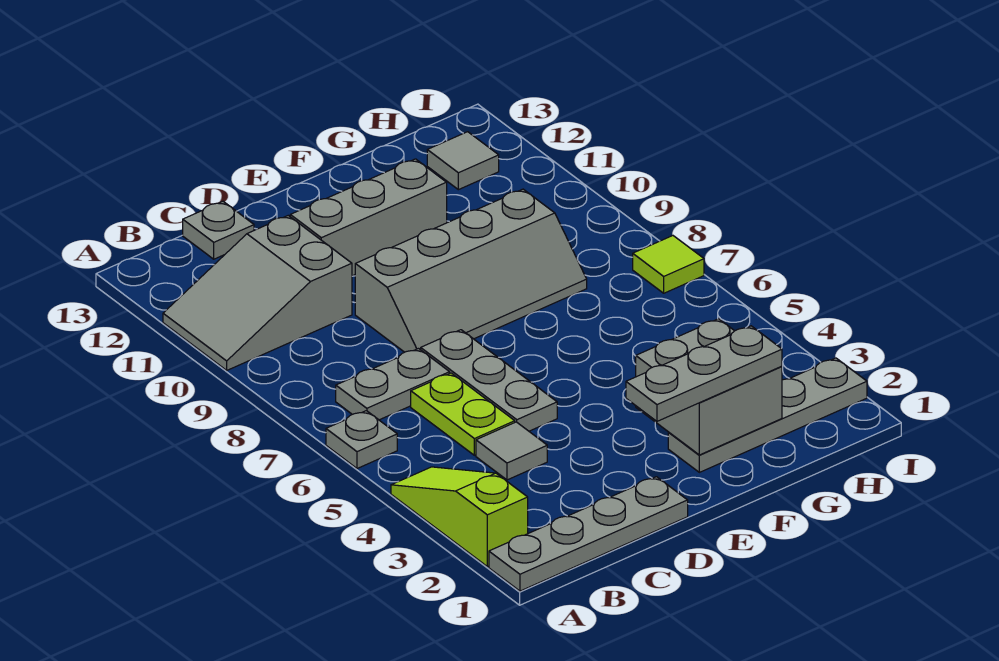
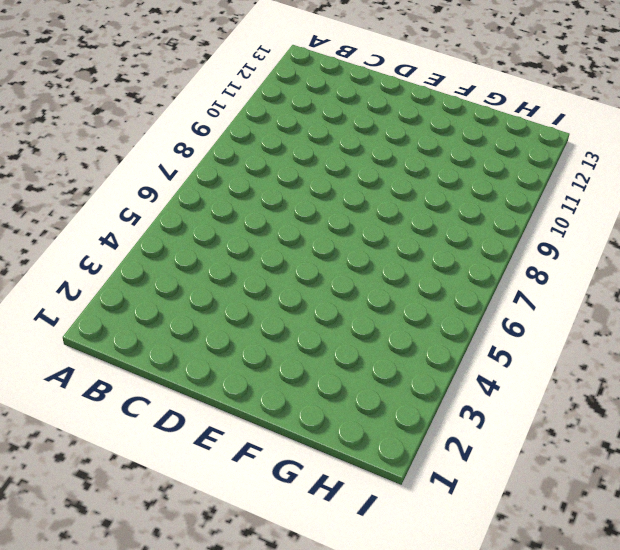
none -> grey 1x4 plate [489,477,688,591]
none -> lime 1x3 slope [391,467,528,567]
none -> grey 1x1 plate [326,411,397,469]

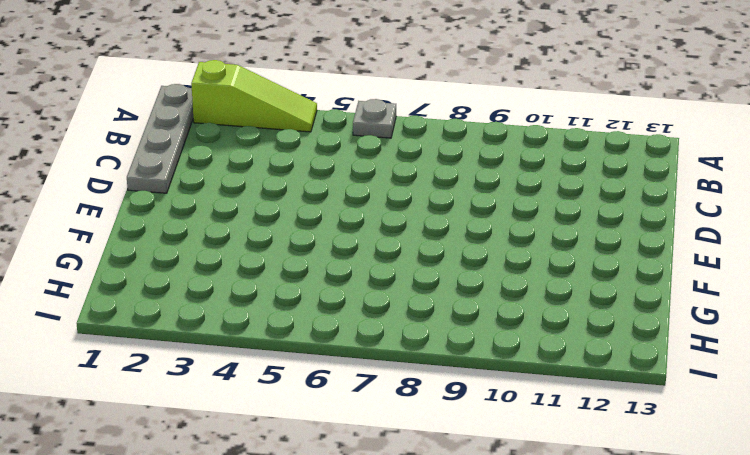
none -> grey 2x3 slope [163,216,352,370]
none -> grey 1x2 plate [336,349,450,420]
none -> grey 1x1 tile [476,422,547,480]

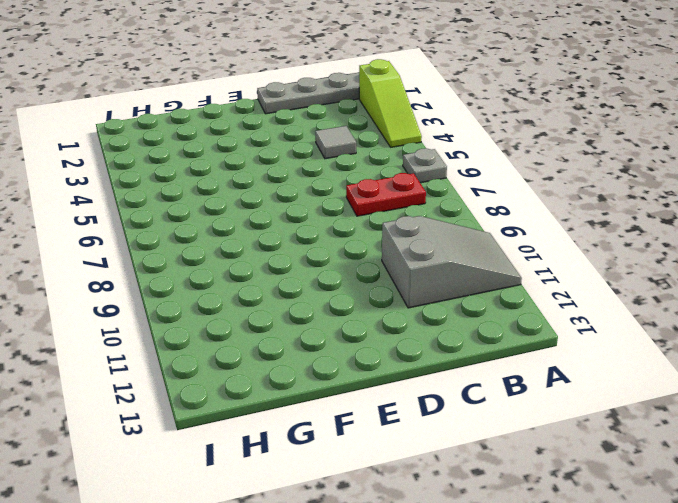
red 1x2 plate [346,173,426,216] -> grey 1x2 plate [336,349,450,420]
none -> lime 1x2 plate [411,373,515,455]
none -> grey 1x1 plate [183,202,254,259]
none -> grey 1x3 plate [421,330,557,431]

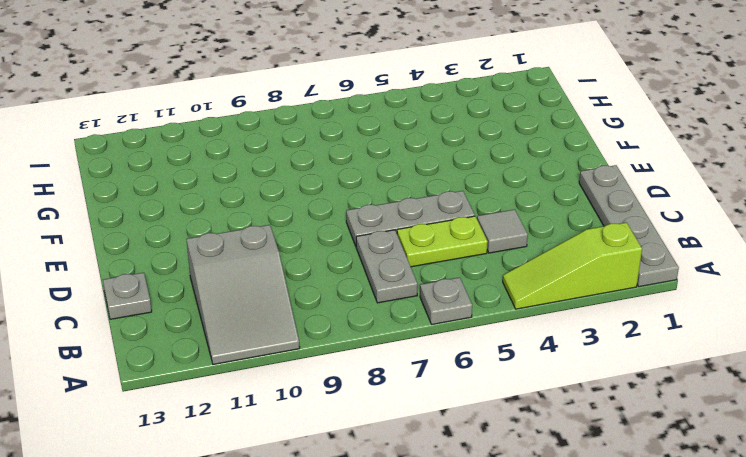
none -> grey 2x4 slope [355,189,587,352]
none -> grey 1x3 brick [290,159,447,276]
none -> grey 1x4 plate [668,358,867,472]

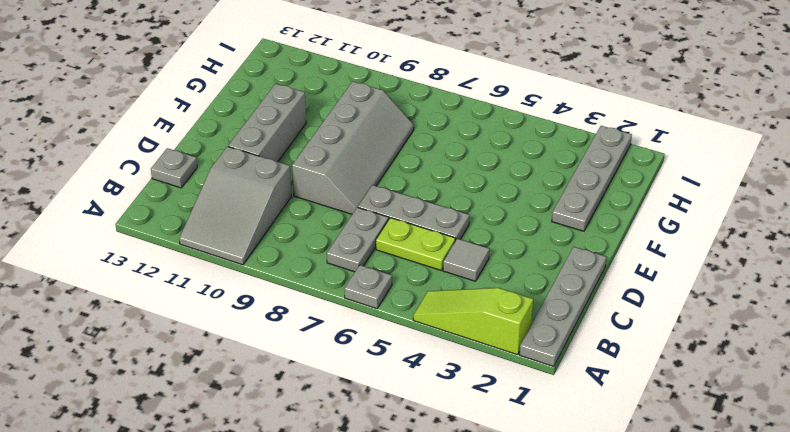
none -> grey 1x1 tile [427,132,499,190]
none -> lime 1x1 tile [633,236,704,293]
none -> grey 2x2 brick [636,319,782,455]

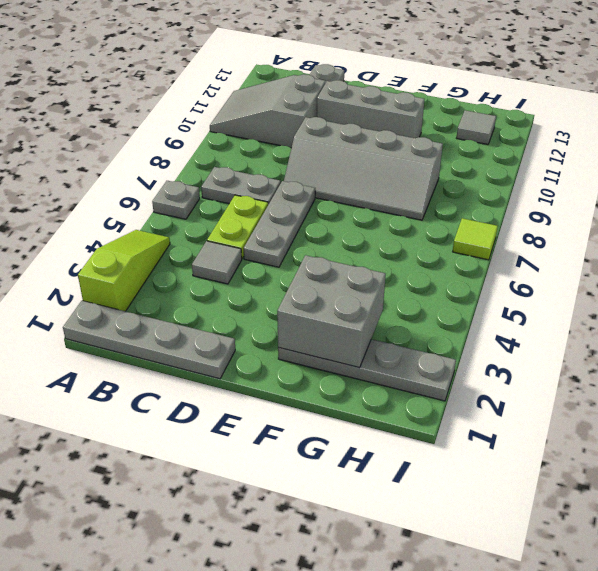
none -> grey 1x3 plate [626,326,782,421]

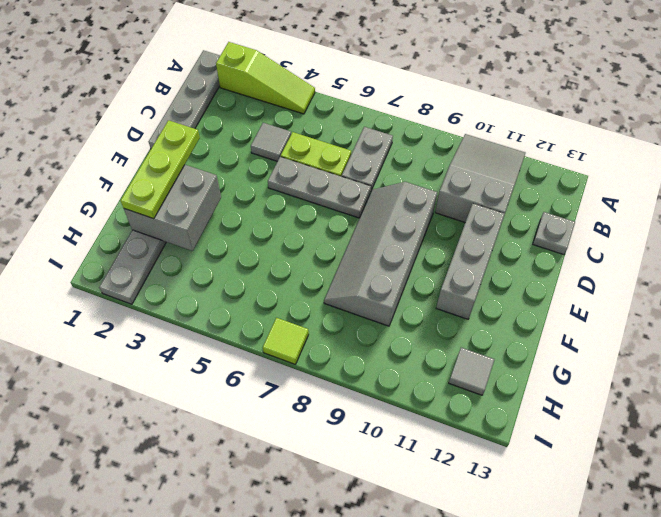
lime 1x3 plate [121,120,200,219] -> grey 1x3 plate [626,326,782,421]
none -> grey 1x1 plate [326,411,397,469]

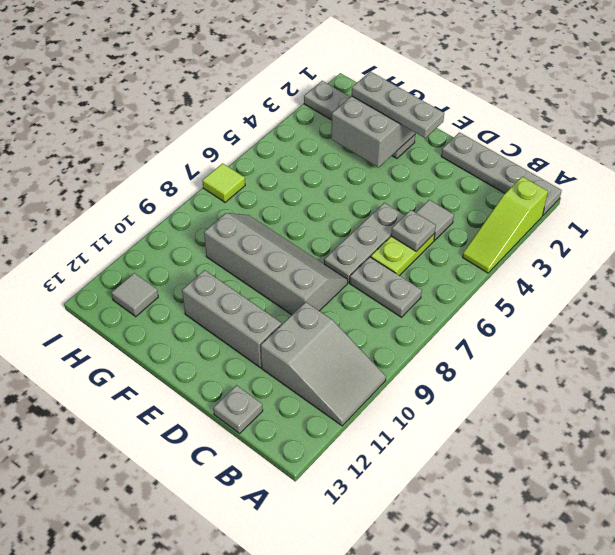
grey 1x1 plate [391,210,436,251] -> grey 1x1 plate moved to [326,411,397,469]

